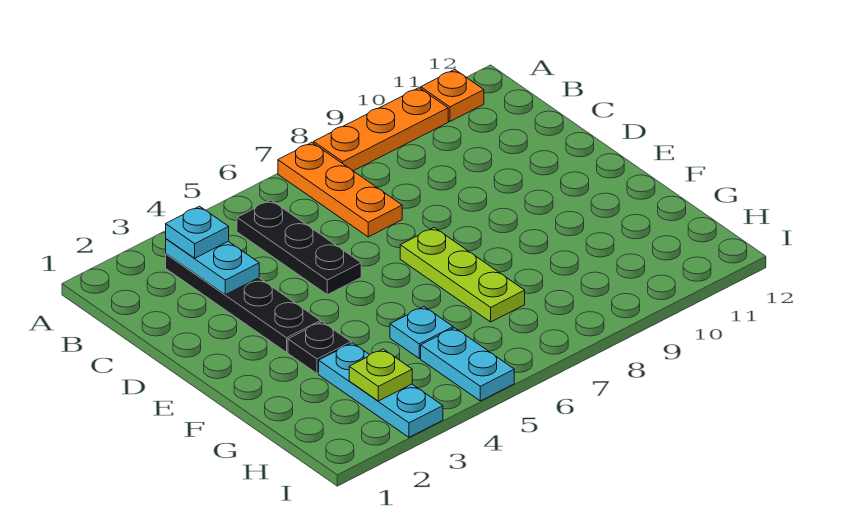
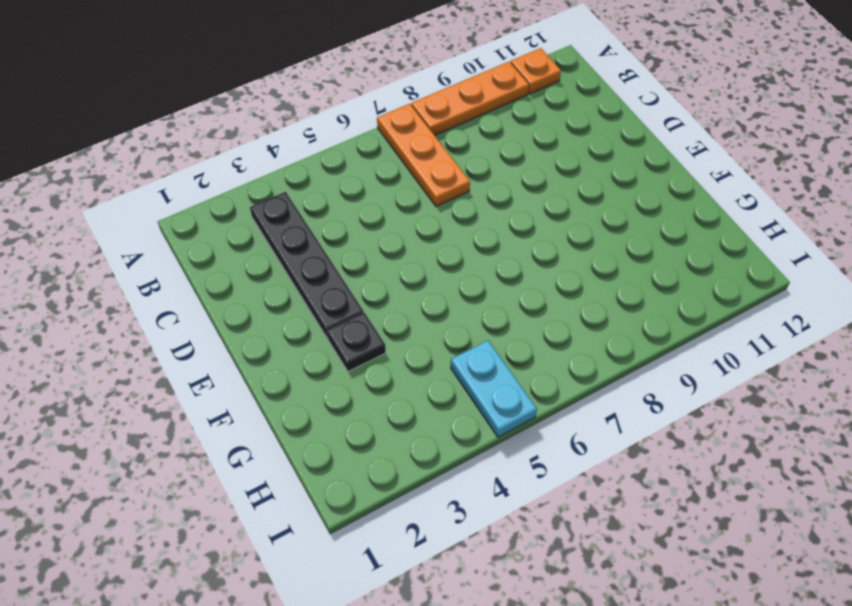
none -> black 1x3 plate [237,200,361,295]
none -> lime 1x3 plate [400,228,525,322]
none -> cyan 1x3 plate [319,343,443,437]

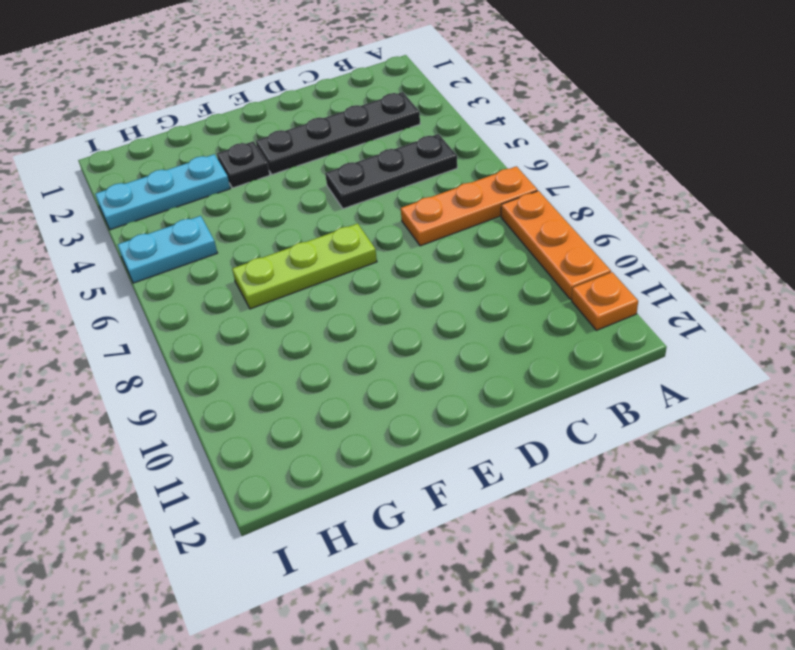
none -> cyan 1x1 plate [390,307,453,358]
none -> cyan 1x2 plate [166,239,259,295]
none -> lime 1x1 plate [349,349,412,401]

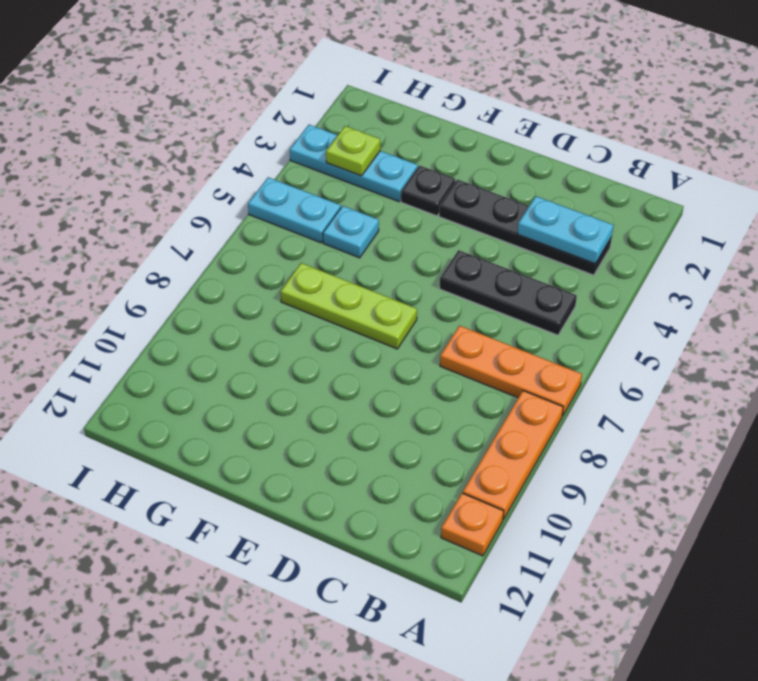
none -> cyan 1x1 plate [166,206,229,258]

